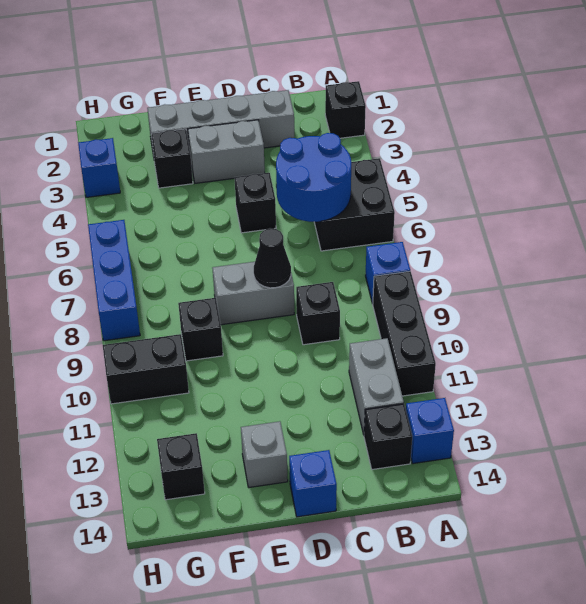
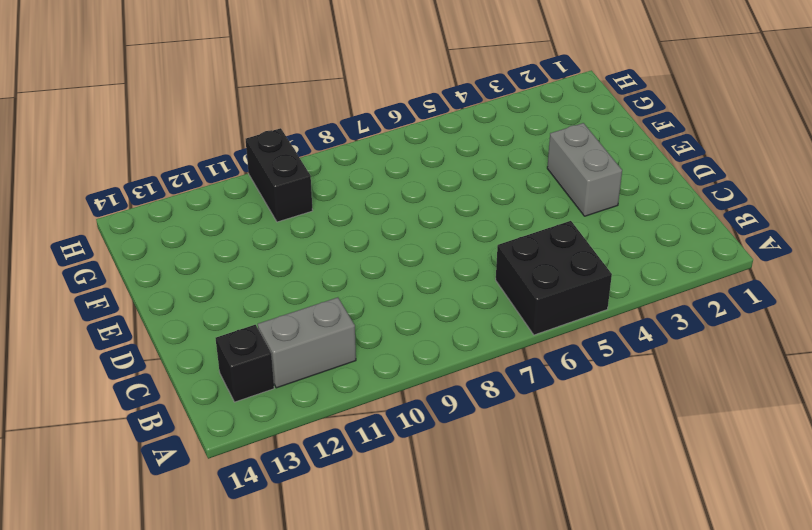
none -> black 1x1 brick [325,81,366,138]
none -> blue 1x1 brick [365,242,410,304]
none -> black 1x3 brick [373,271,436,396]

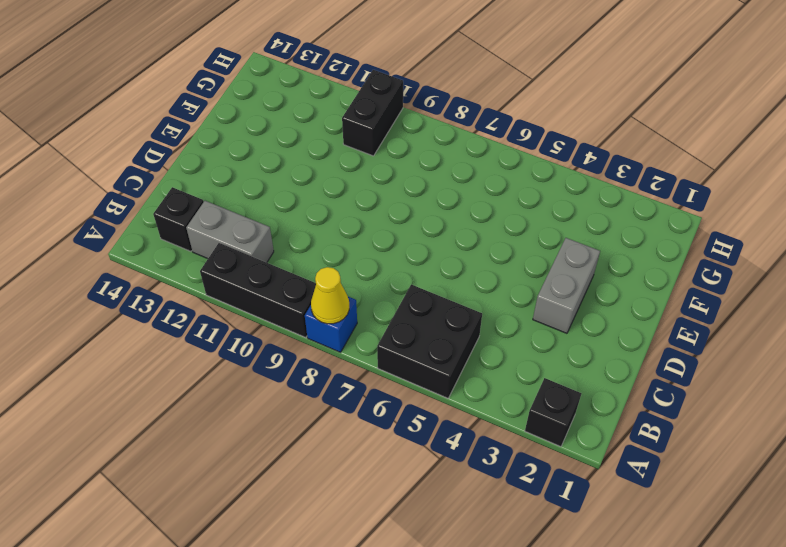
yellow 1x1 cone [311,267,349,324] -> none
none -> blue 1x1 brick [406,398,454,464]
none -> grey 1x4 brick [147,90,294,156]
none -> black 1x1 brick [296,282,340,345]

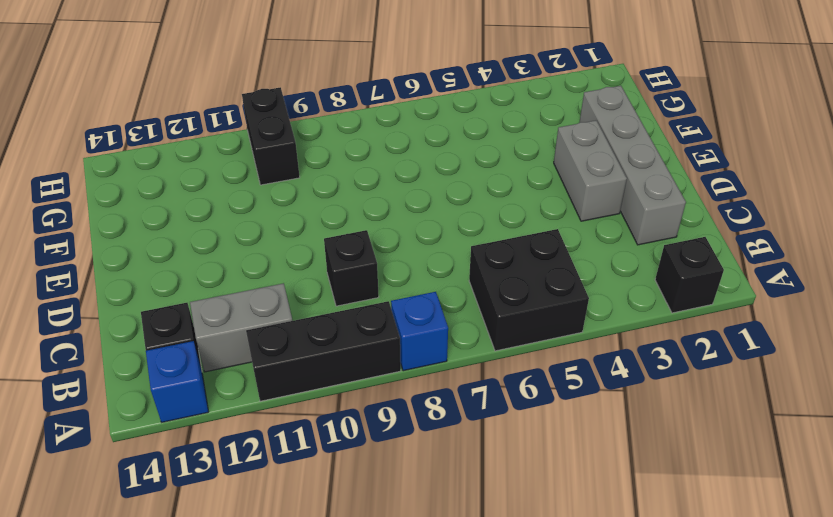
none -> black 1x1 brick [234,173,276,233]
none -> grey 1x2 brick [213,262,294,325]
none -> blue 1x1 brick [289,450,337,517]

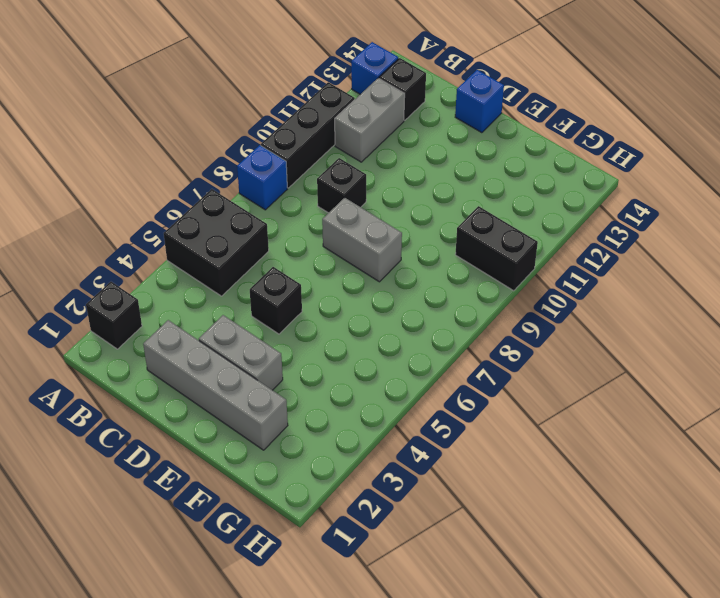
none -> grey 1x1 brick [241,421,288,487]
none -> black 1x1 brick [151,129,193,188]
none -> black 1x1 brick [178,298,223,361]

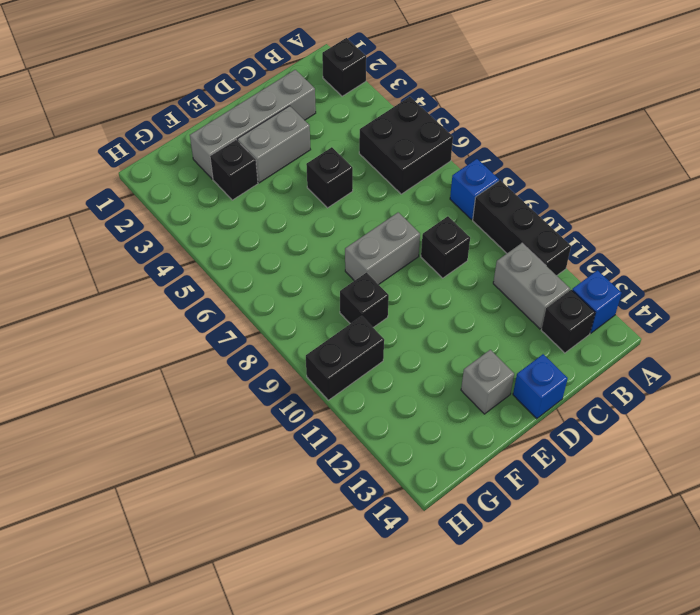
none -> black 1x1 brick [157,433,205,500]
none -> blue 1x1 brick [78,138,120,197]
none -> blue 1x3 brick [88,220,140,341]

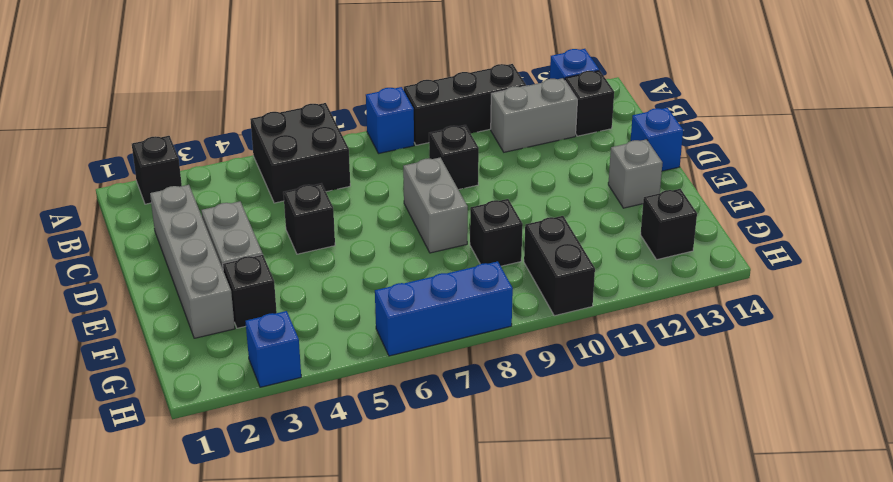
none -> blue 2x2 round brick [276,133,351,222]
none -> black 1x1 cone [254,228,291,288]

